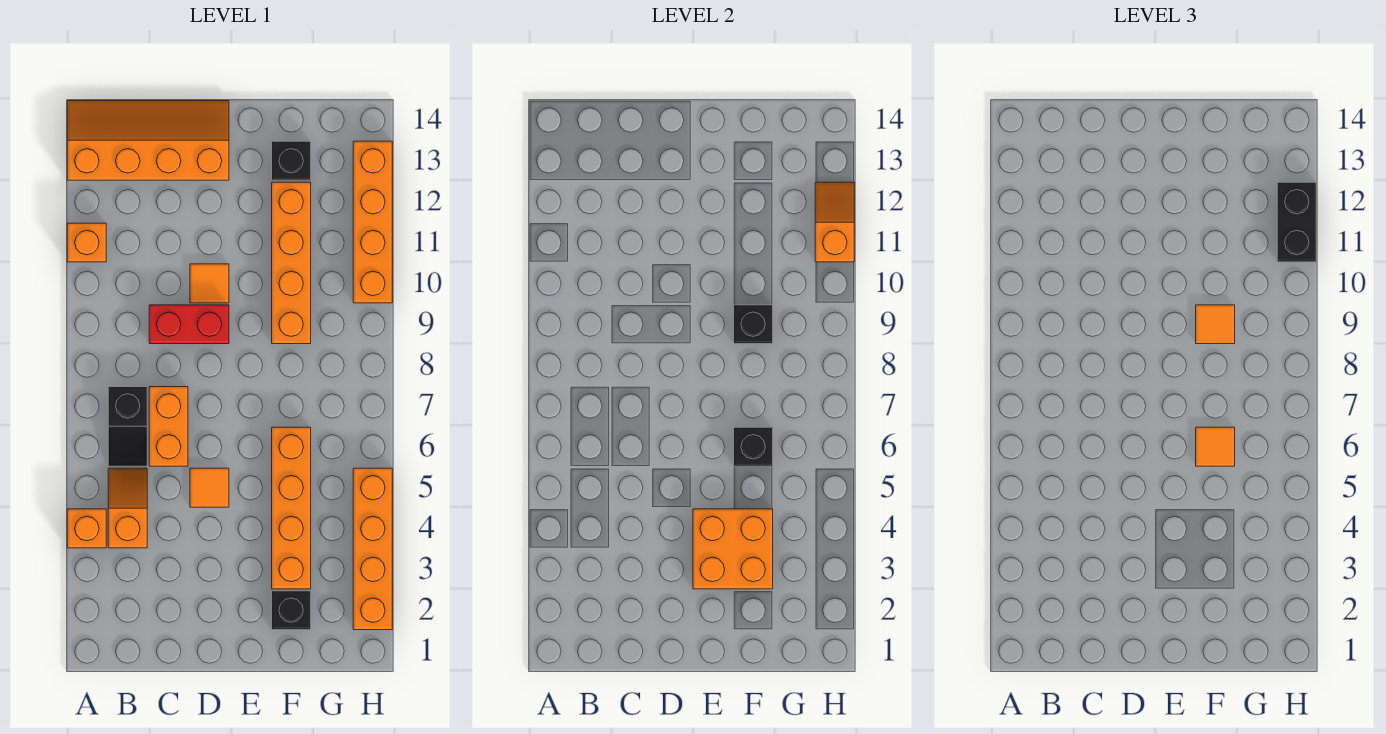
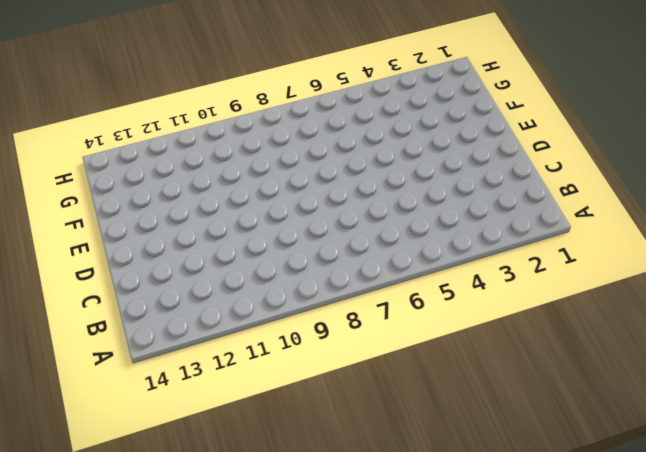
none -> orange 1x1 brick [67,509,106,548]
none -> orange 1x1 brick [67,223,106,262]
none -> orange 2x4 slope [67,101,229,180]

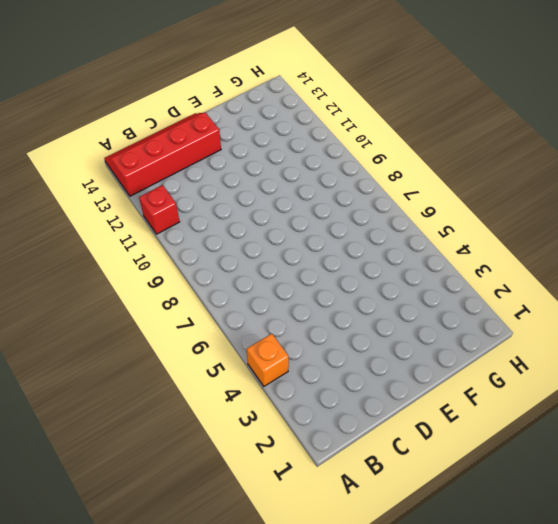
red 1x1 brick [139,185,180,234] -> orange 1x1 brick [67,223,106,262]
red 2x4 slope [104,113,221,196] -> orange 2x4 slope [67,101,229,180]
none -> orange 1x2 slope [108,468,147,548]
none -> black 1x2 slope [108,387,147,466]
none -> orange 1x2 brick [149,387,188,466]

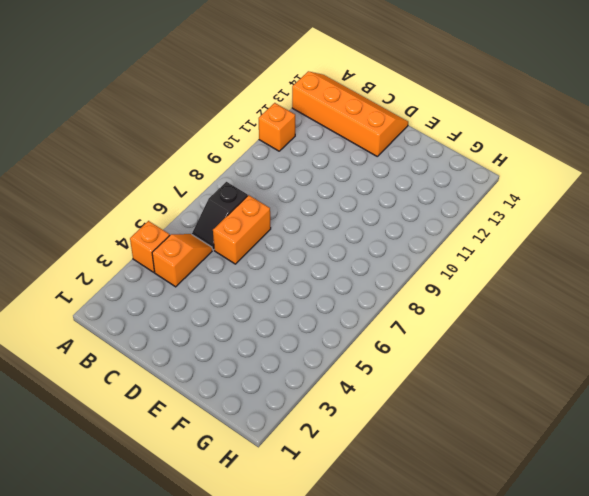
none -> red 1x2 brick [149,305,229,344]
none -> orange 1x1 tile [190,468,229,507]
none -> orange 1x1 tile [190,264,229,303]

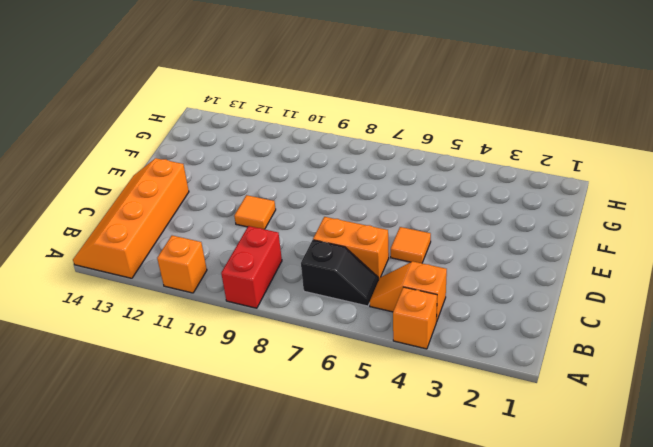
red 1x2 brick [221,226,282,308] -> red 1x2 brick moved to [149,305,229,344]
none -> black 1x1 brick [272,591,311,630]
none -> orange 1x4 brick [272,427,311,589]
none -> orange 1x4 brick [272,182,311,344]

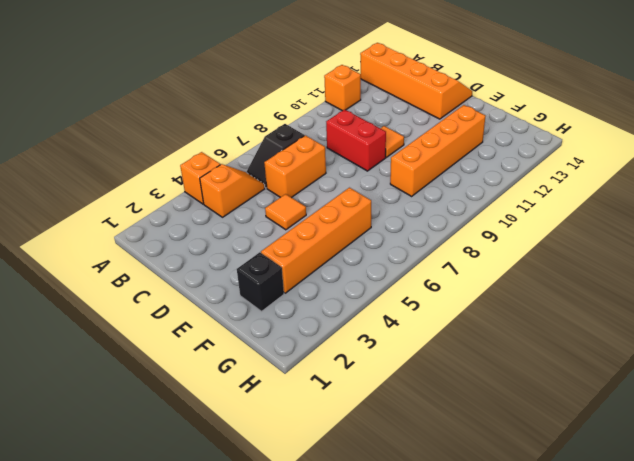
none -> black 1x1 brick [272,141,311,180]
none -> orange 1x4 brick [353,468,392,630]
none -> orange 1x4 brick [353,141,392,303]

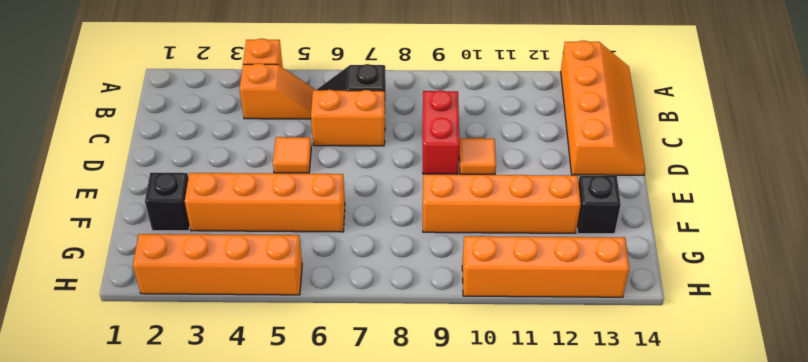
none -> orange 1x1 brick [67,223,106,262]
none -> orange 2x2 brick [693,509,773,589]
none -> black 1x1 brick [734,427,773,466]

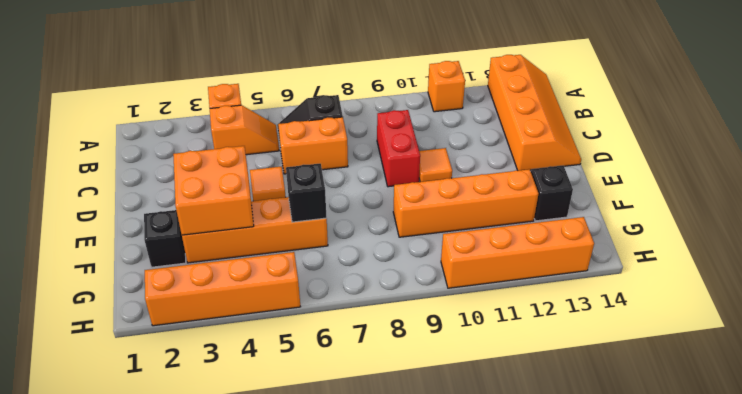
none -> black 1x1 brick [734,305,773,344]
none -> orange 1x2 slope [815,182,854,262]
none -> orange 1x1 tile [1196,427,1235,466]

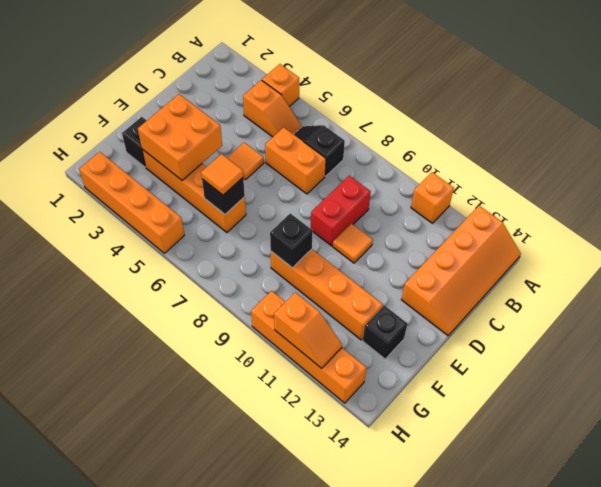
none -> orange 1x1 tile [1196,305,1235,344]
none -> black 1x2 brick [1277,182,1316,262]

